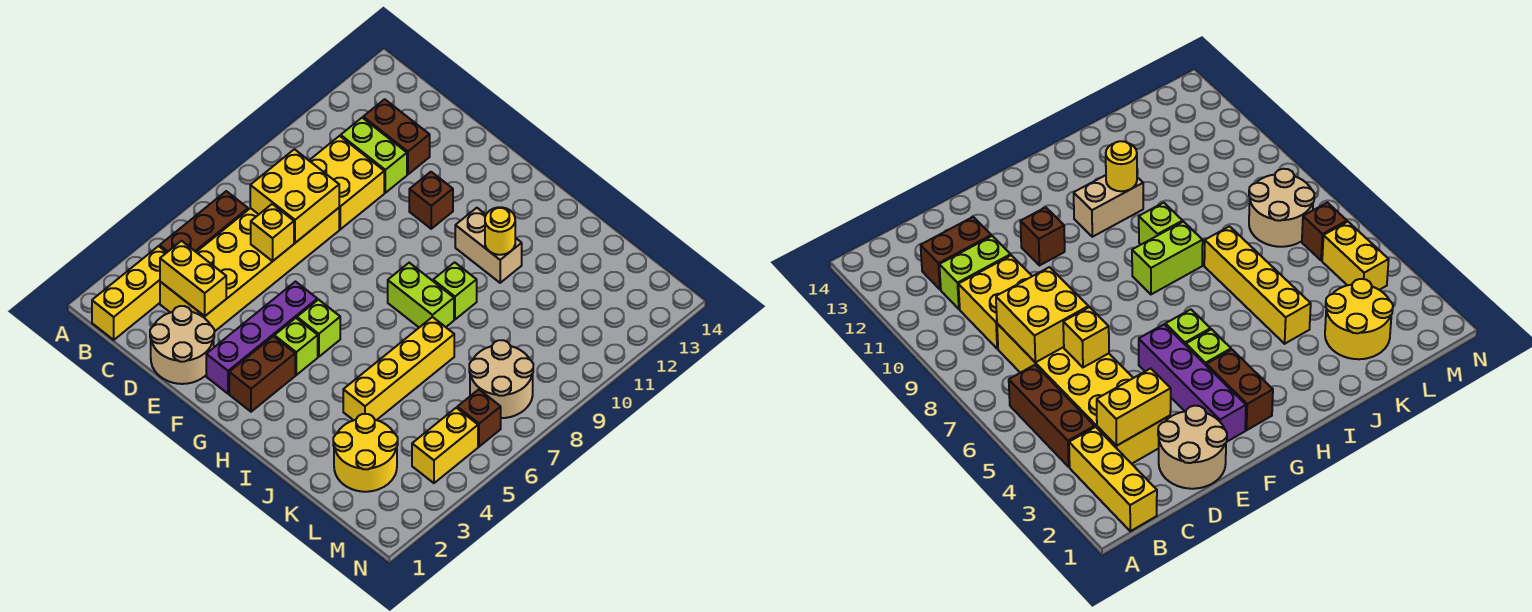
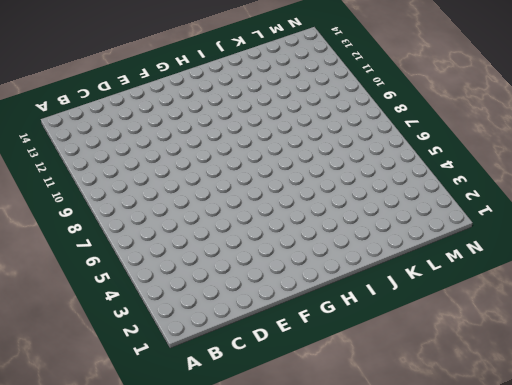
none -> yellow 1x3 brick [92,246,167,340]
none -> brown 1x3 brick [160,191,248,252]
none -> yellow 2x6 brick [160,208,339,332]

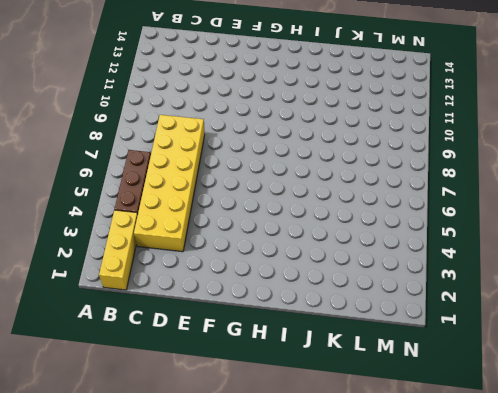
none -> yellow 2x2 brick [309,136,384,229]
none -> lime 1x2 brick [341,118,407,193]
none -> brown 1x2 brick [363,99,430,174]

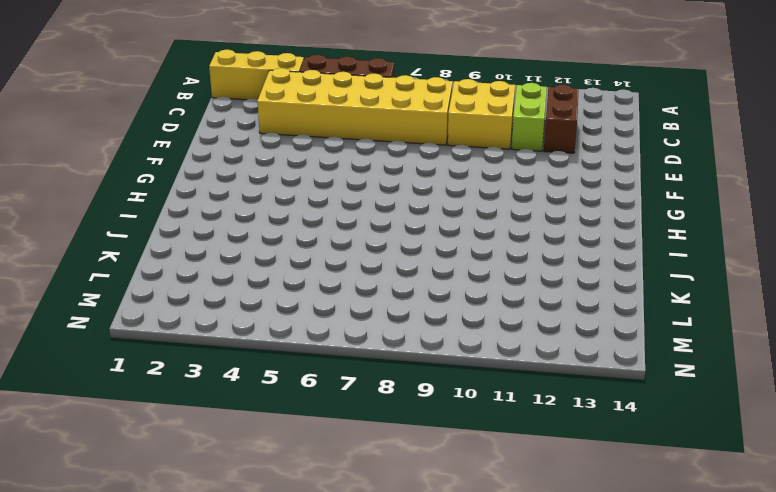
none -> tan 2x2 round brick [150,306,214,384]
none -> purple 1x4 brick [206,282,317,394]
none -> brown 1x1 brick [409,172,453,229]

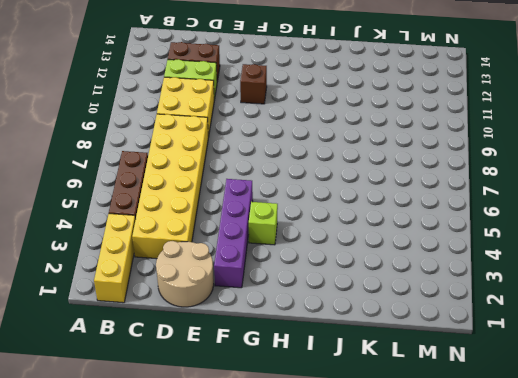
none -> brown 1x2 brick [229,336,295,412]
none -> lime 1x1 brick [297,300,340,357]
none -> lime 1x2 brick [388,263,454,327]

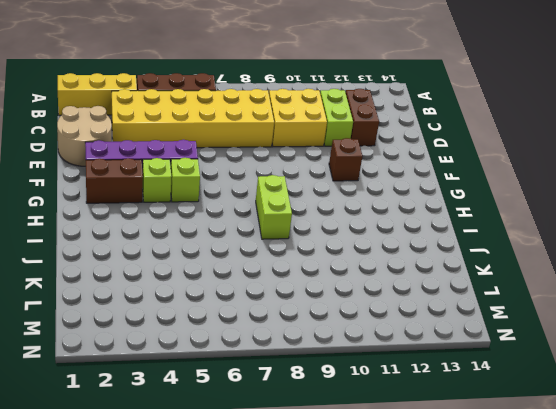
none -> tan 1x2 brick [455,208,522,283]
none -> lime 1x1 brick [433,262,477,319]
none -> yellow 1x4 brick [343,317,454,420]

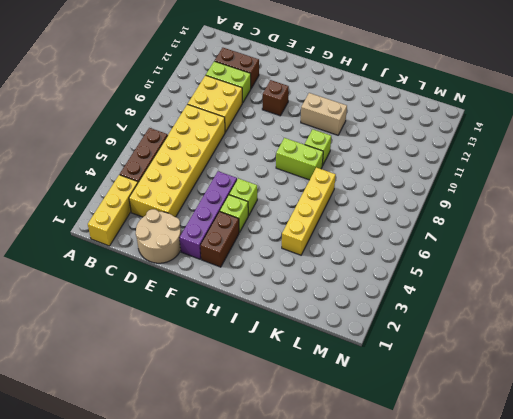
none -> yellow 2x2 round brick [333,414,398,492]
none -> tan 2x2 round brick [469,340,533,418]
none -> yellow 1x2 brick [412,408,478,483]

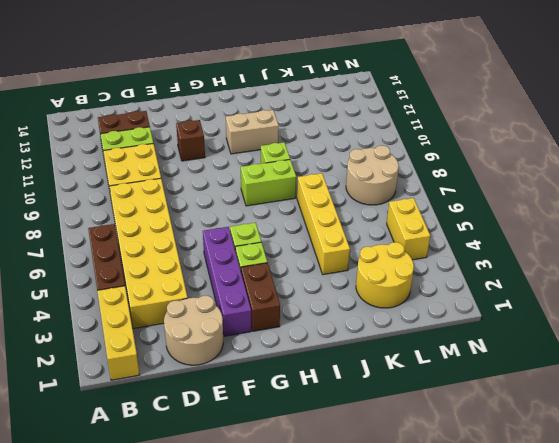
none -> brown 1x1 brick [457,389,501,447]
none -> yellow 1x2 brick [160,241,226,316]
none -> yellow 2x2 brick [250,149,339,243]

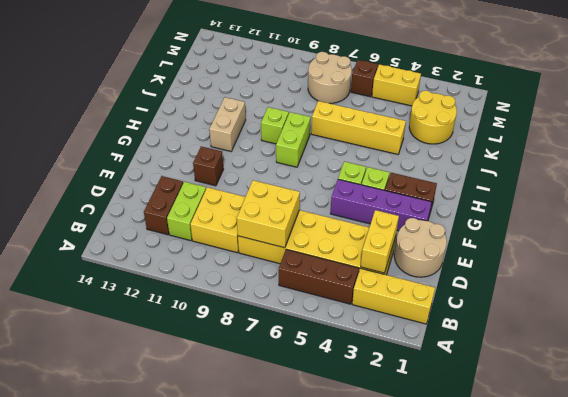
none -> yellow 1x1 brick [251,204,294,261]
none -> yellow 1x1 round brick [485,207,515,255]

